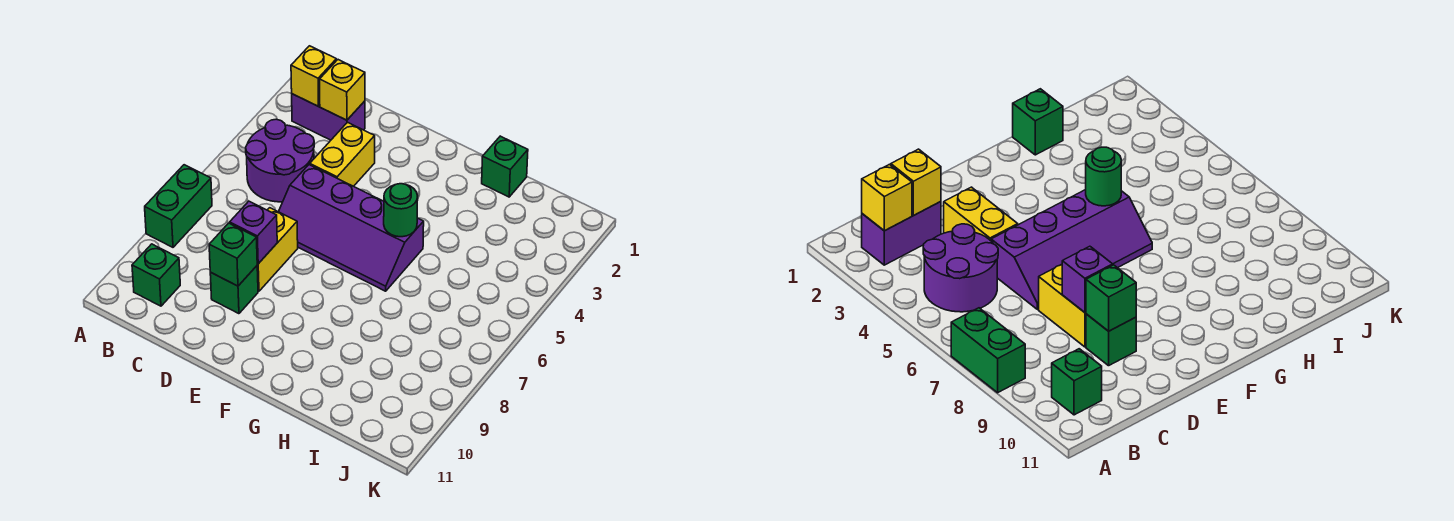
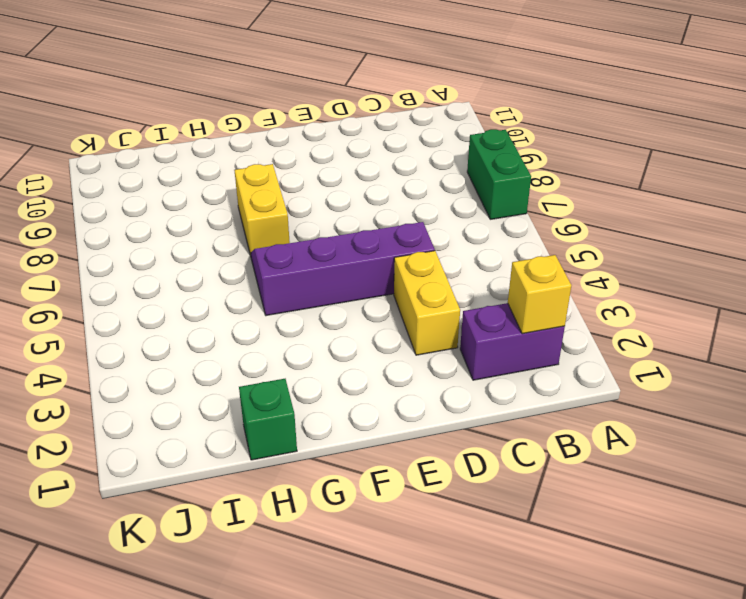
yellow 1x2 brick [234,164,290,255] -> yellow 1x2 brick moved to [257,208,298,291]
none -> purple 2x2 round brick [246,119,314,202]
none -> green 1x1 brick [132,244,180,306]
none -> green 1x1 brick [210,266,258,314]

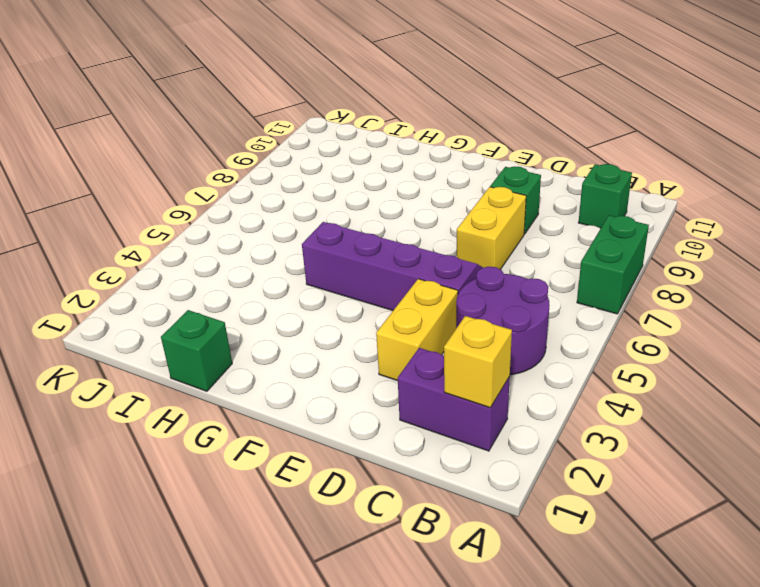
none -> yellow 1x1 brick [320,60,365,120]
none -> purple 1x1 brick [230,201,277,264]
none -> green 1x1 brick [209,223,257,286]

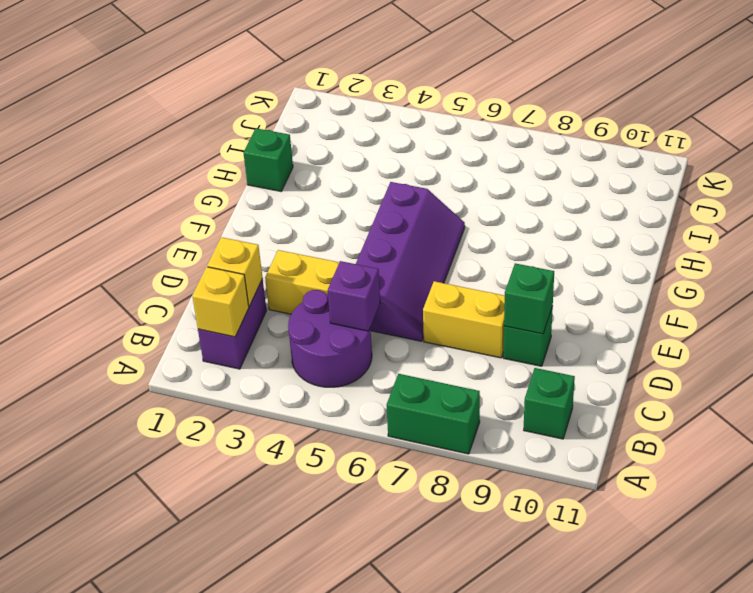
purple 1x1 brick [328,261,380,331] -> purple 1x1 brick moved to [230,201,277,264]
none -> green 1x1 round brick [384,184,418,237]

